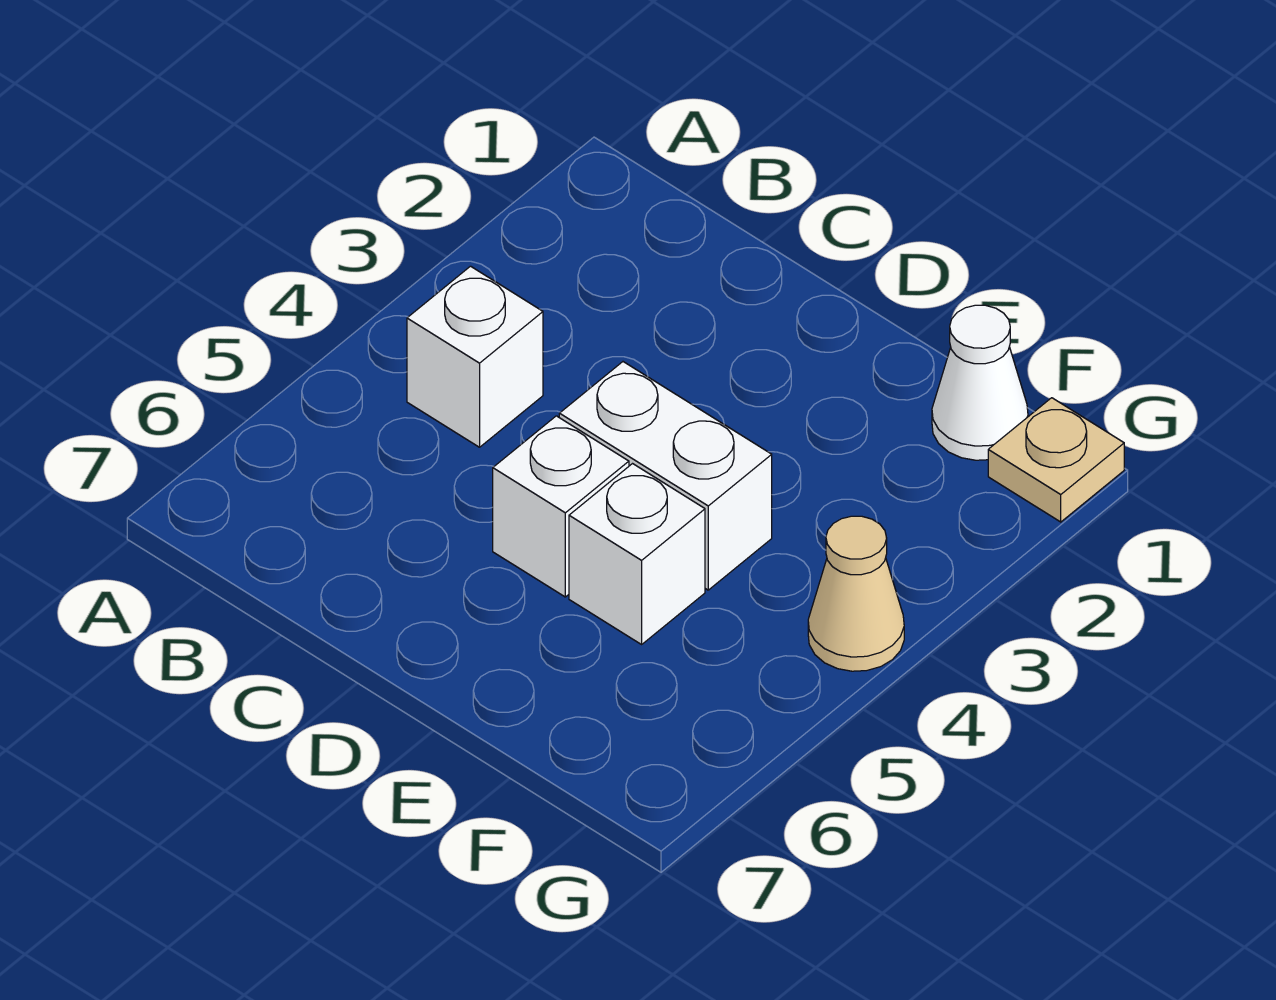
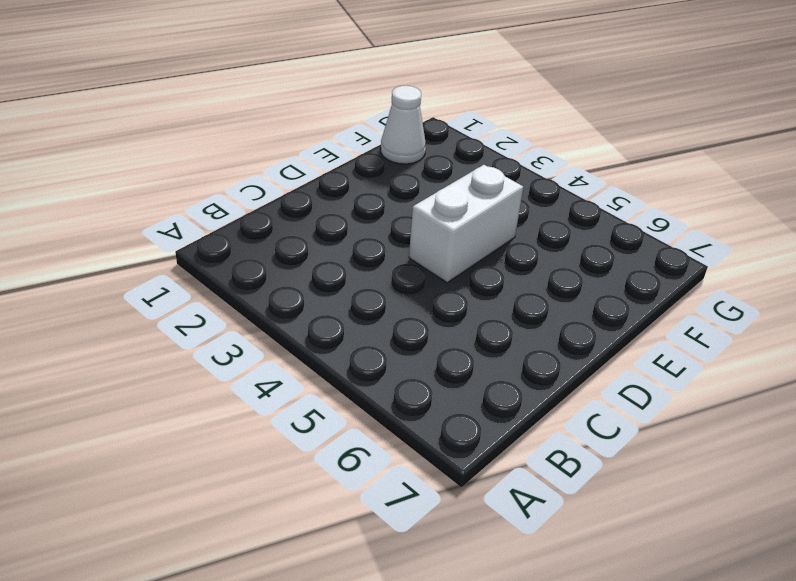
none -> white 1x1 brick [407,266,543,447]
none -> white 1x1 brick [493,416,629,597]

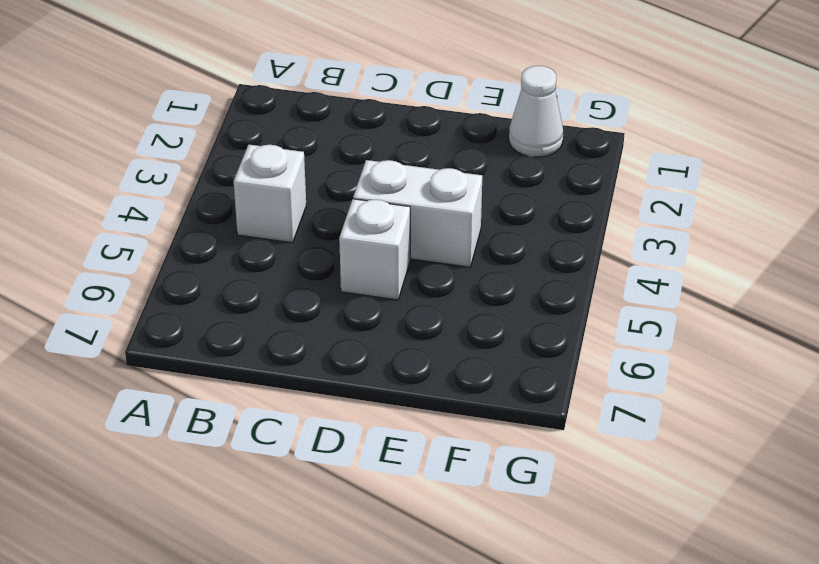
none -> white 1x1 brick [569,464,705,644]
none -> tan 1x1 plate [988,398,1124,522]

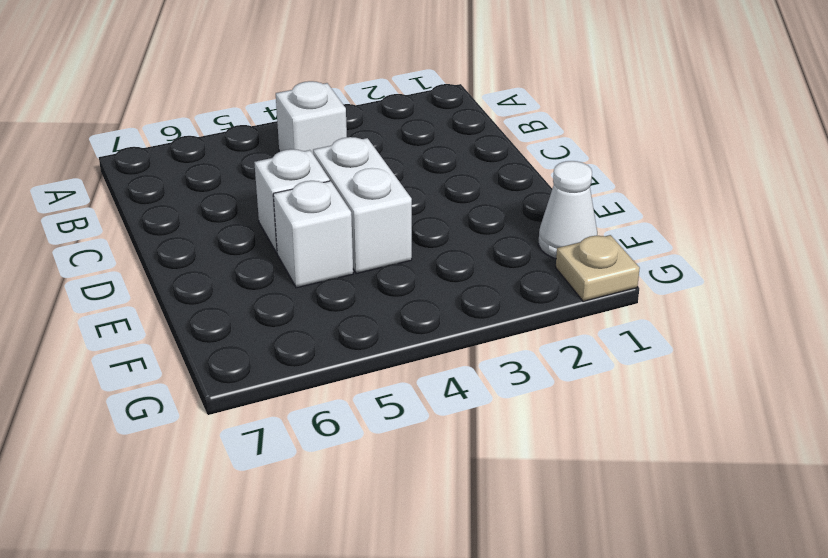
none -> tan 1x1 cone [808,516,904,671]

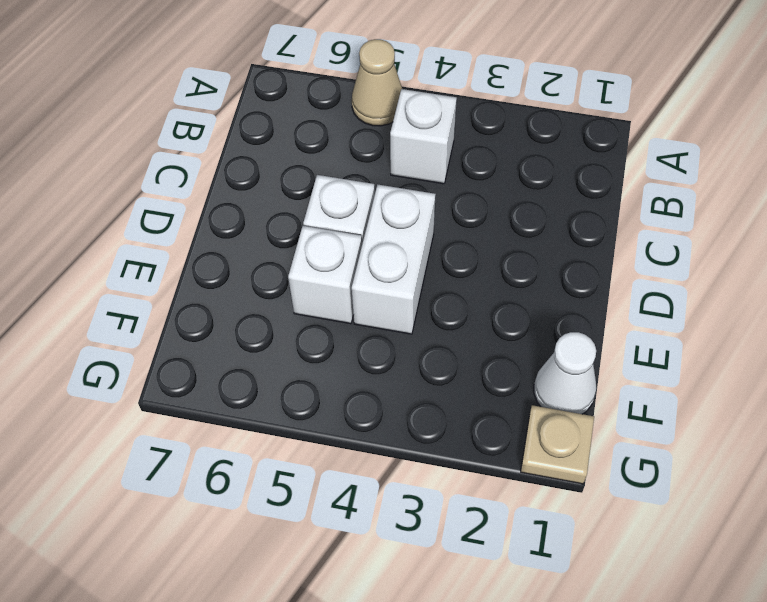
tan 1x1 cone [352,39,402,126] -> tan 1x1 cone moved to [808,516,904,671]

